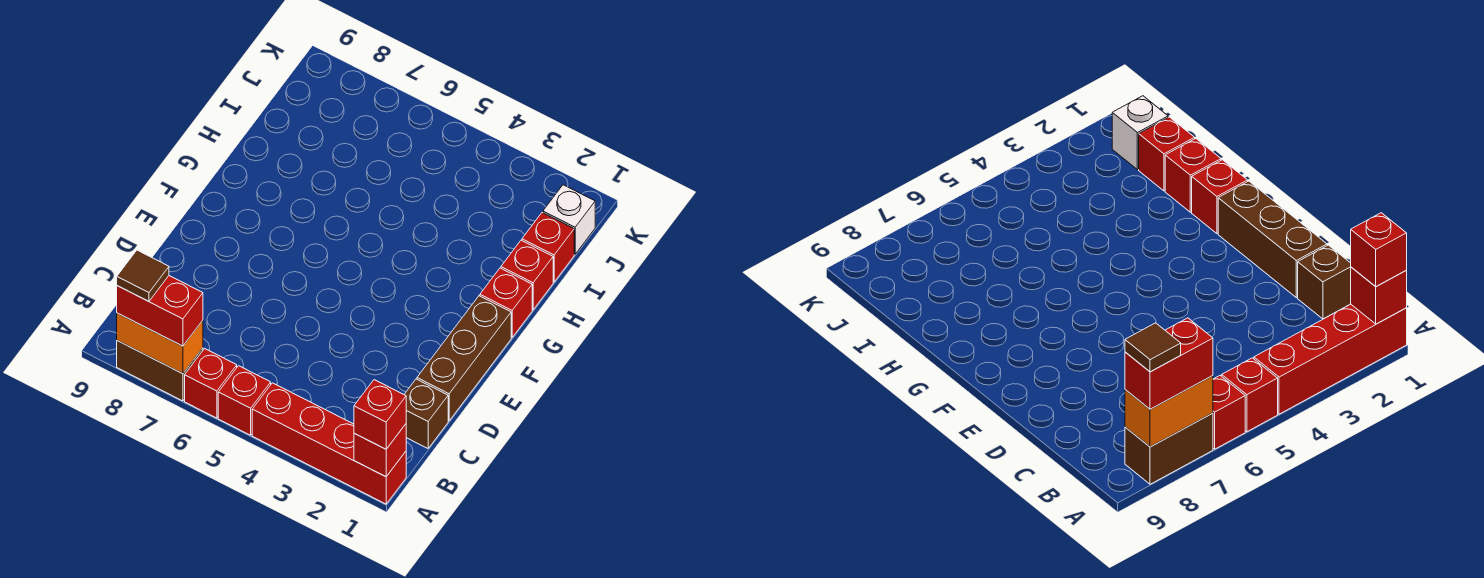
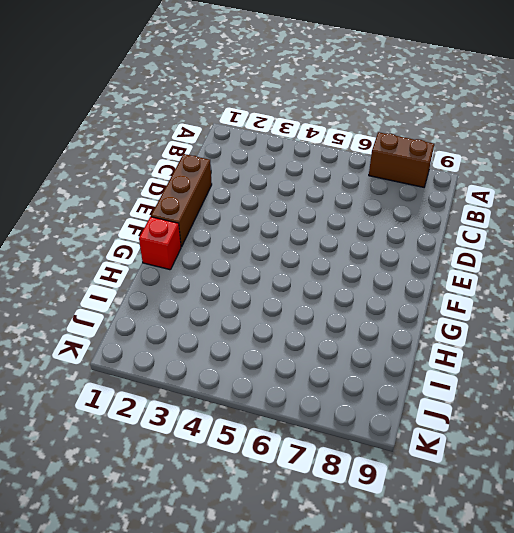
none -> red 1x4 brick [252,383,406,504]
none -> red 1x1 brick [218,366,271,435]
none -> red 1x1 brick [185,349,237,418]

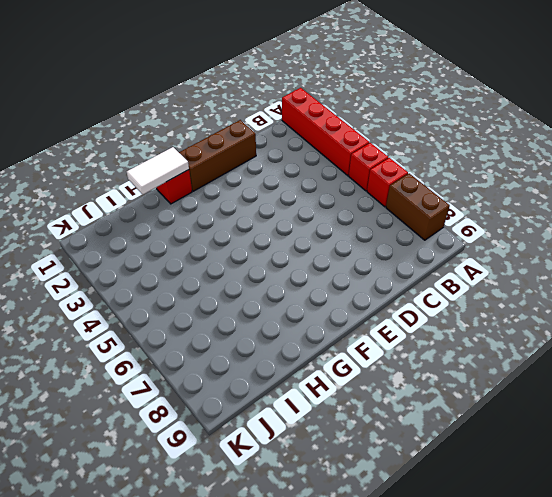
white 1x2 tile [127,147,189,194] -> none
none -> brown 1x1 brick [404,379,448,448]
none -> red 1x1 brick [501,240,553,310]
none -> red 1x1 brick [522,213,574,282]

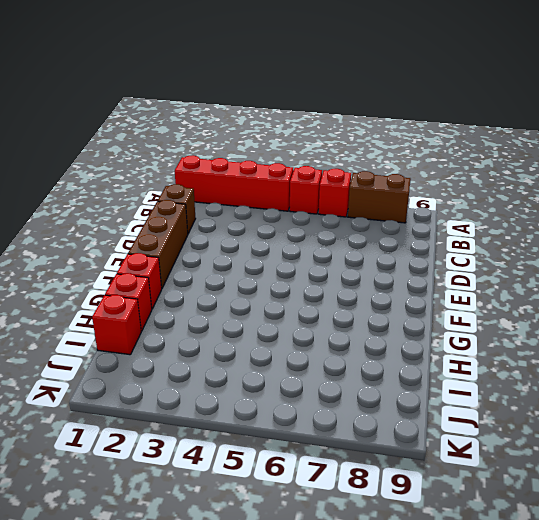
none -> white 1x1 brick [543,185,595,254]
none -> red 1x1 brick [354,424,406,477]
none -> orange 1x2 brick [117,313,203,374]

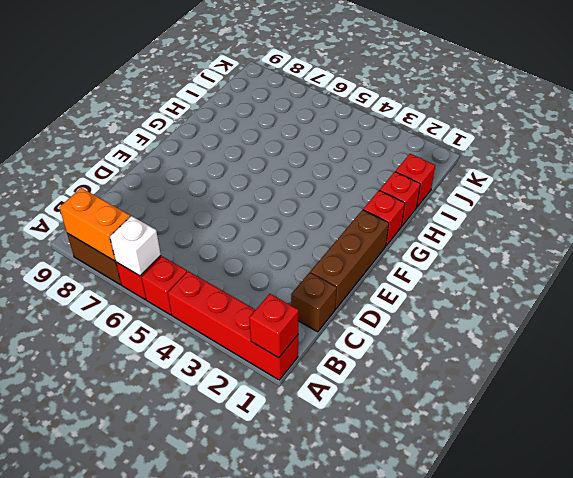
white 1x1 brick [110,216,161,276] -> white 1x1 brick moved to [543,185,595,254]
none -> red 1x1 brick [354,380,406,449]
none -> red 1x2 brick [117,276,203,346]
none -> brown 1x1 tile [117,250,169,301]

